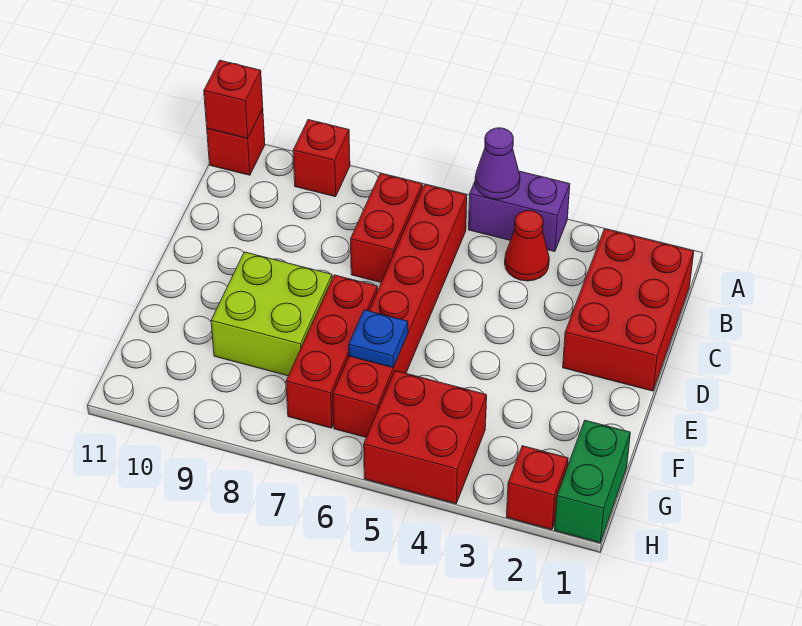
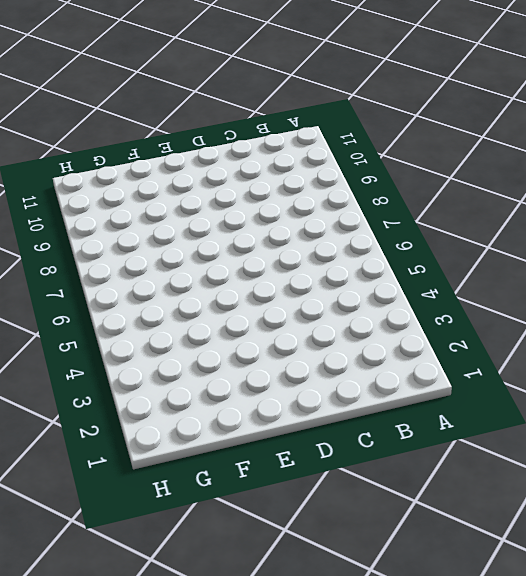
none -> purple 1x2 brick [469,171,570,252]
none -> red 1x1 brick [293,120,350,197]
none -> red 1x1 brick [207,109,265,175]

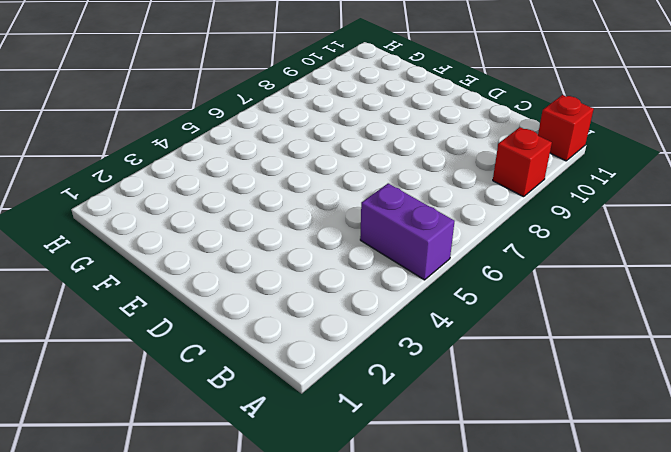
purple 1x2 brick [360,183,455,280] -> purple 1x2 brick turned to [469,171,570,252]
none -> red 2x3 brick [563,229,694,391]
none -> red 1x1 cone [505,211,549,281]
none -> red 1x6 brick [333,184,467,438]

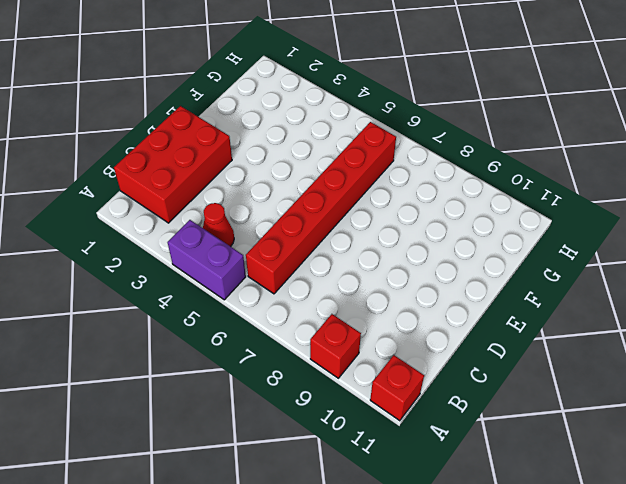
none -> red 1x2 brick [351,173,422,282]
none -> red 1x3 brick [286,275,377,428]
none -> lime 2x2 brick [211,252,332,376]

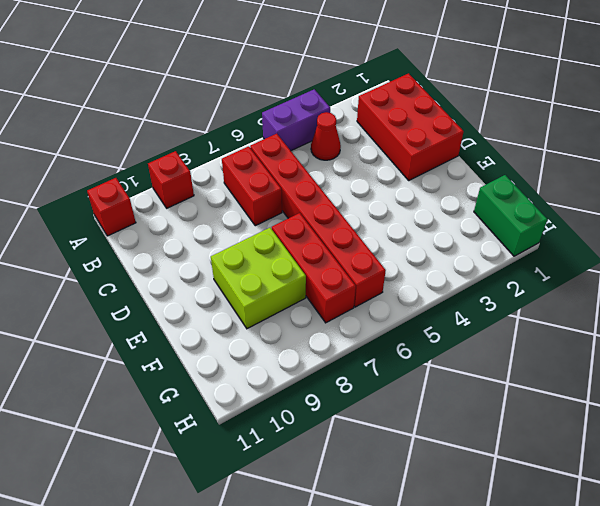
none -> red 2x2 brick [364,371,487,504]
none -> red 1x1 brick [506,446,568,530]
none -> purple 1x1 cone [475,128,520,199]

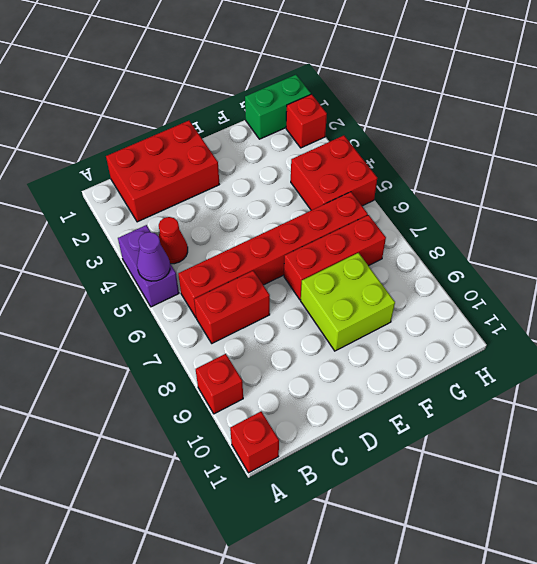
none -> red 1x1 brick [204,60,263,138]
none -> blue 1x1 plate [349,310,408,368]

